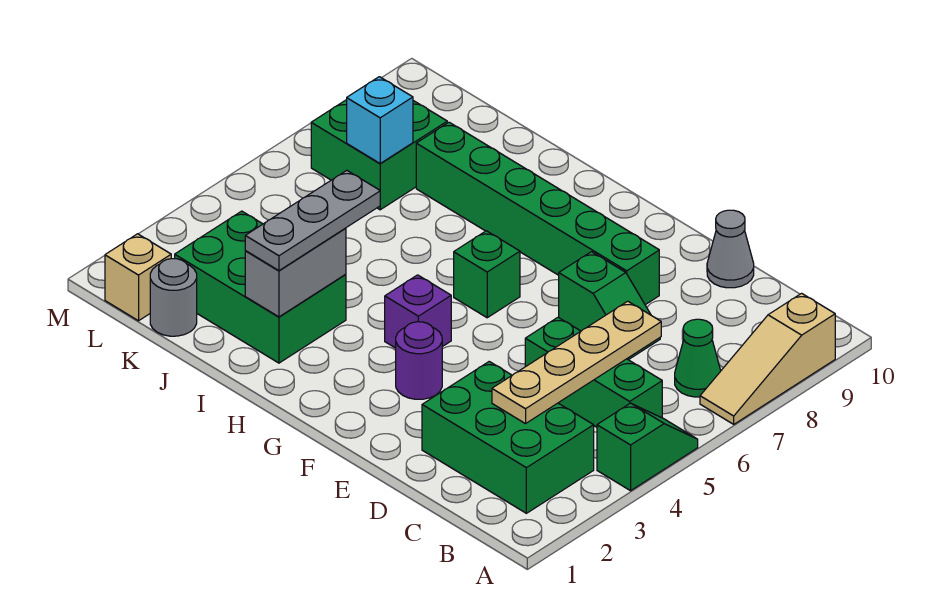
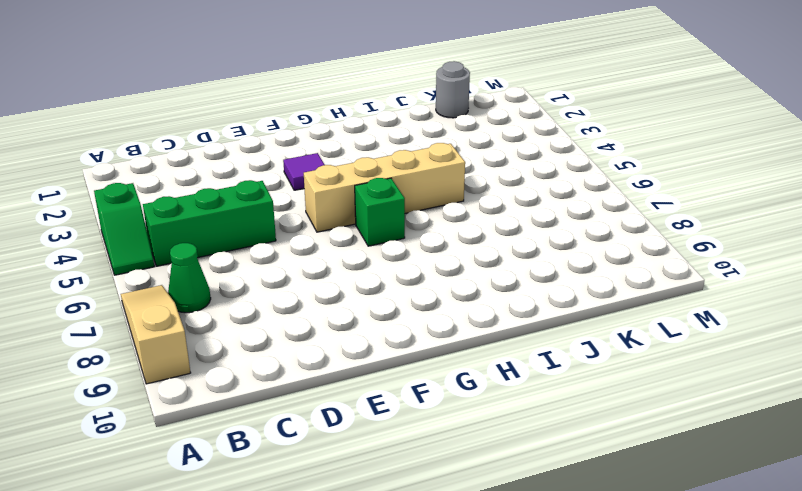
purple 1x1 tile [283,153,325,190] -> purple 1x1 round brick [396,322,442,399]
tan 1x4 brick [304,143,465,232] -> none
none -> green 2x3 brick [422,362,594,513]
none -> green 1x2 slope [559,252,660,360]
none -> grey 1x1 cone [707,210,754,288]

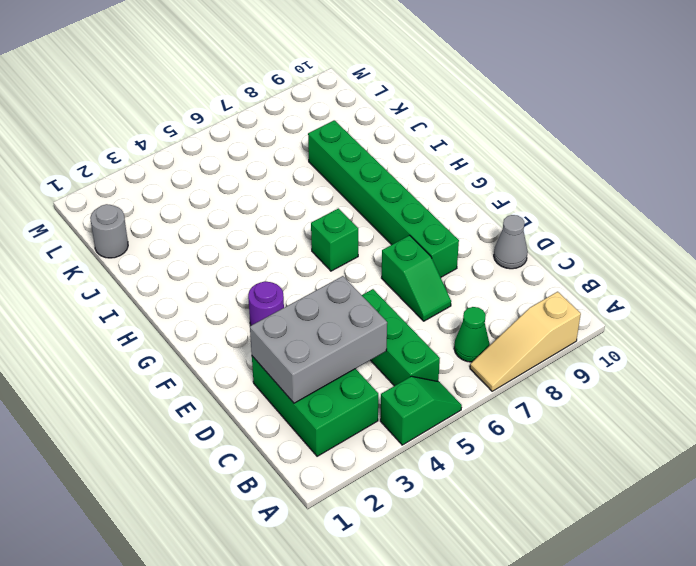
grey 2x3 brick [250,276,387,403] -> tan 1x4 plate [492,301,661,424]
none -> purple 1x1 brick [385,275,451,348]
none -> green 2x3 brick [175,211,346,363]
none -> green 2x2 brick [311,100,447,210]

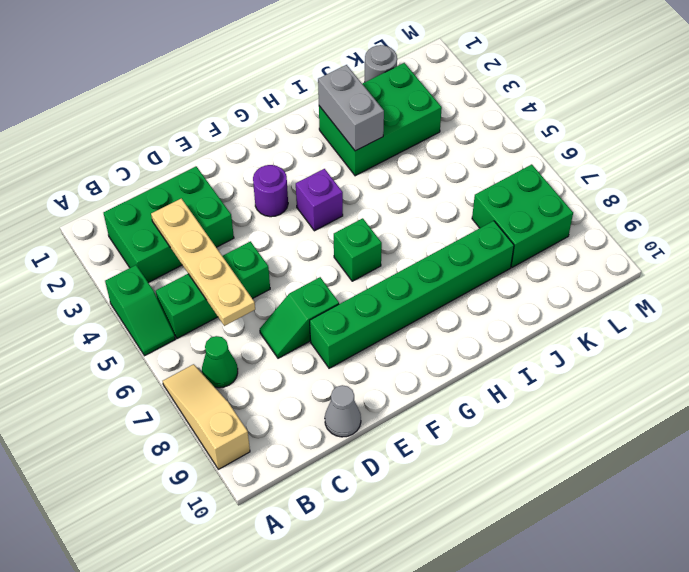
none -> tan 1x1 brick [105,234,171,321]
none -> cyan 1x1 brick [347,77,413,164]
none -> grey 1x3 plate [245,170,380,271]

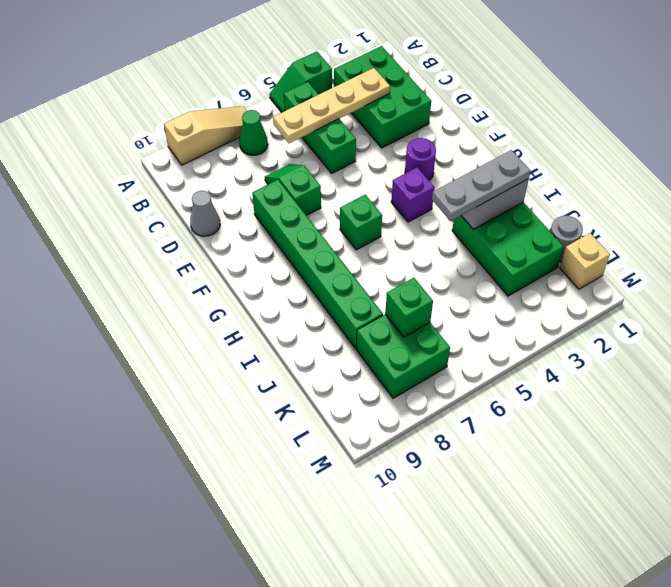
green 1x1 brick [385,278,433,337] -> cyan 1x1 brick [347,77,413,164]

